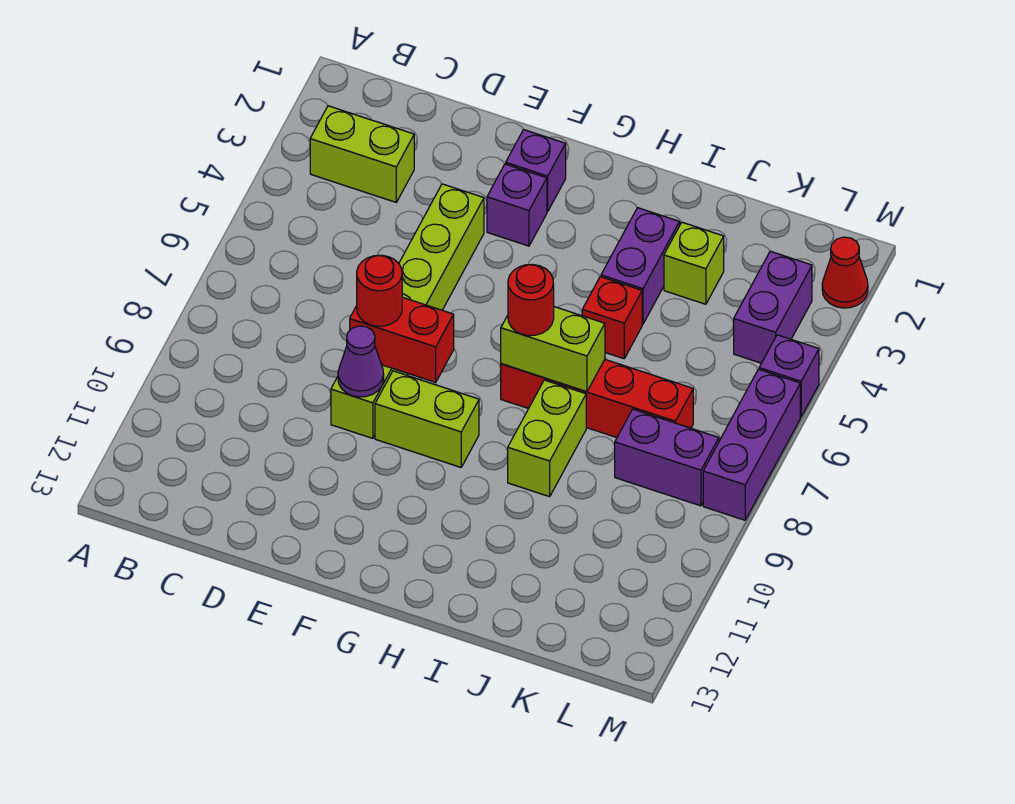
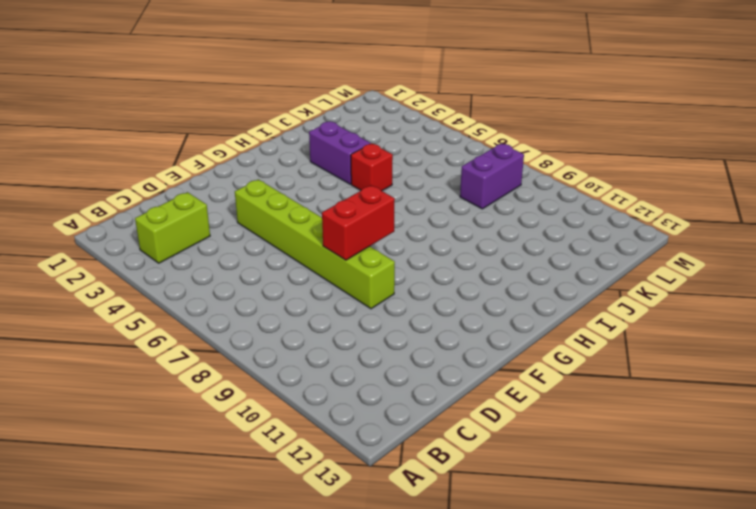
none -> purple 1x1 brick [506,130,566,212]
none -> purple 1x1 brick [487,164,547,246]
none -> lime 1x2 brick [375,371,479,467]

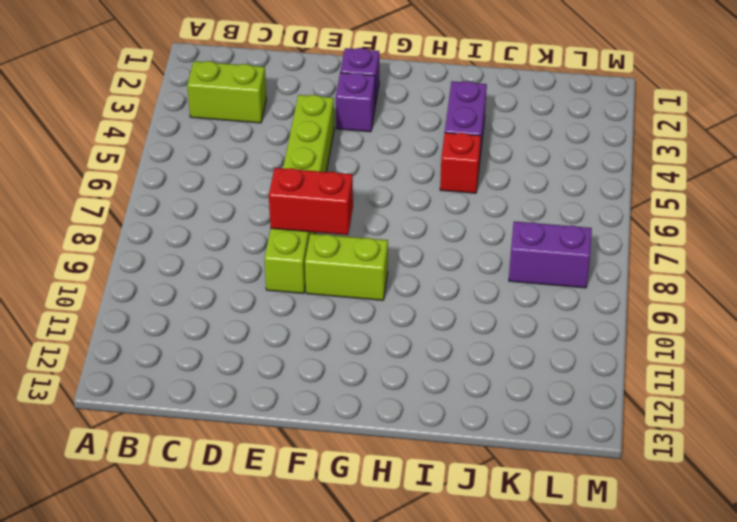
none -> red 1x4 brick [501,360,693,438]
none -> lime 1x2 brick [508,380,586,497]
none -> lime 1x1 brick [664,222,724,304]

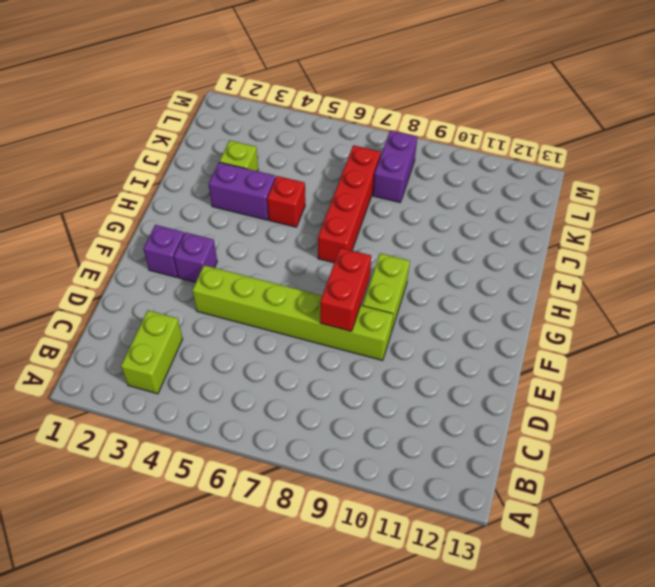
none -> lime 1x2 brick [508,380,586,497]
none -> purple 1x2 brick [734,251,812,363]
none -> red 1x1 cone [822,237,868,308]

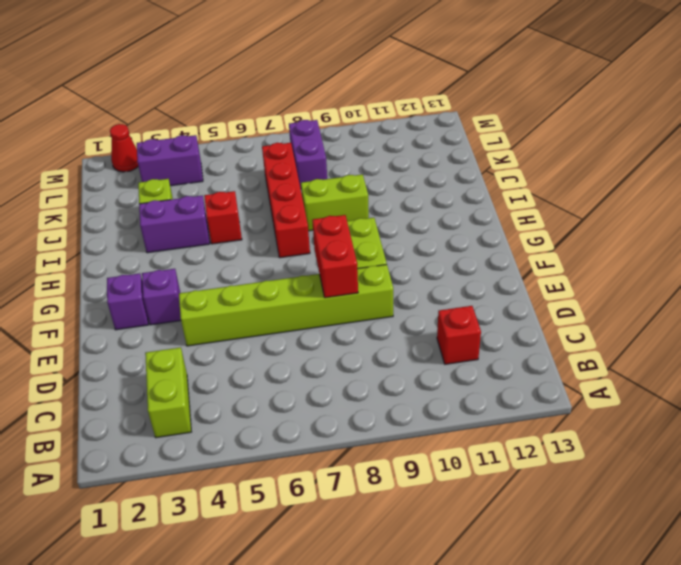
red 1x1 brick [437,306,481,364] -> none
none -> purple 1x1 brick [759,335,819,417]
none -> purple 1x3 brick [703,369,800,520]
none -> purple 1x1 cone [338,326,384,397]

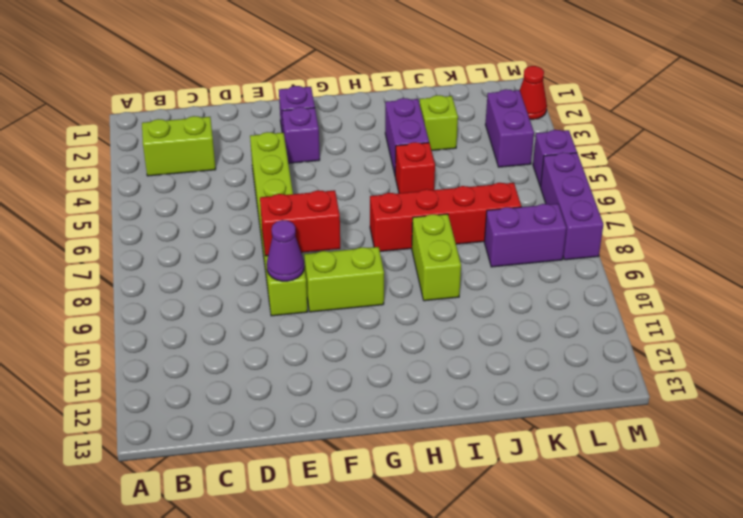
none -> lime 1x2 brick [501,307,605,392]
none -> red 1x1 round brick [357,255,402,326]
none -> red 1x1 round brick [508,264,554,336]

